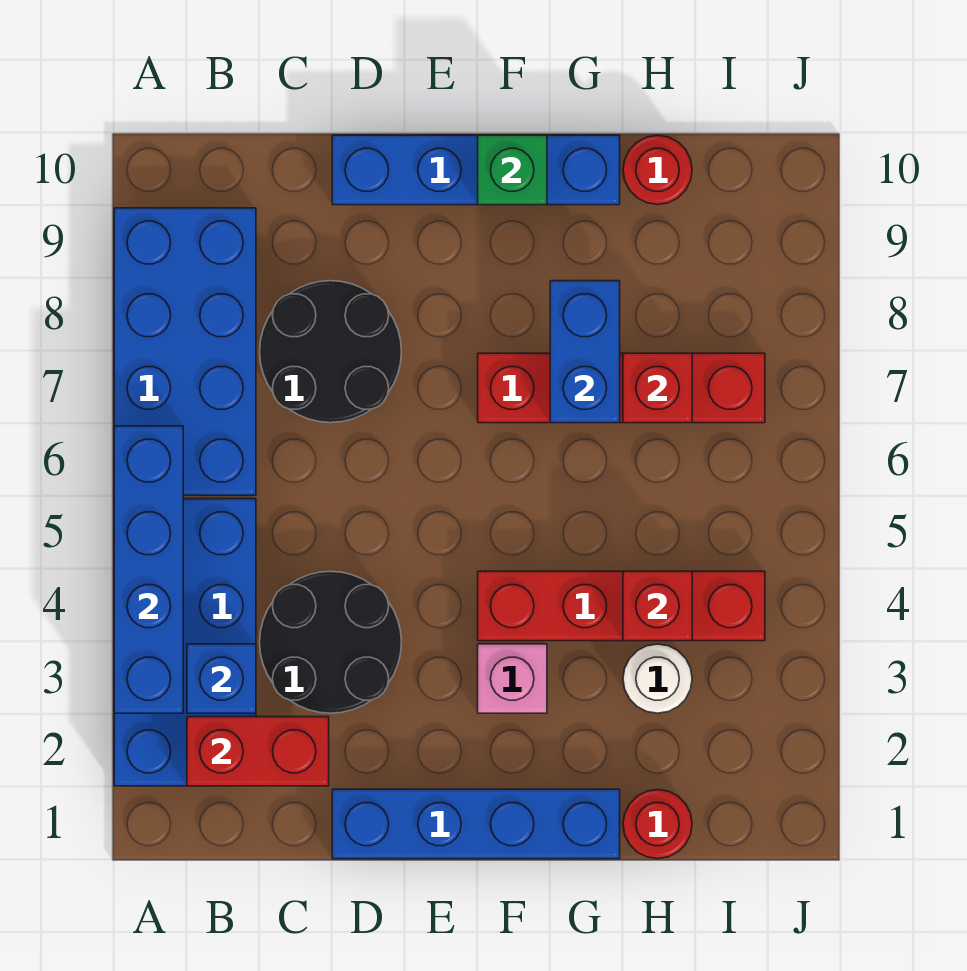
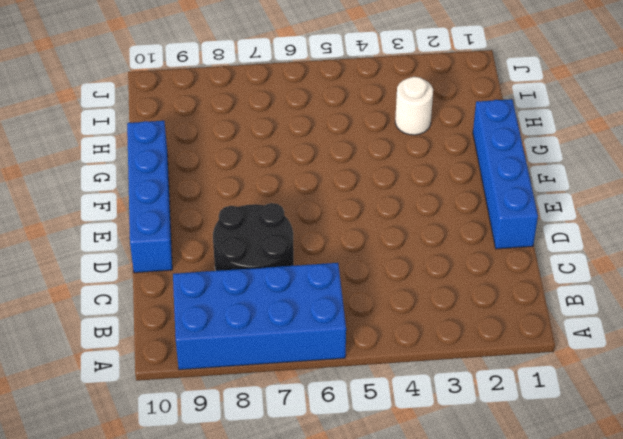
none -> blue 2x4 brick [114,499,256,786]
none -> black 2x2 round brick [260,571,401,713]
none -> pink 1x1 brick [478,644,547,713]

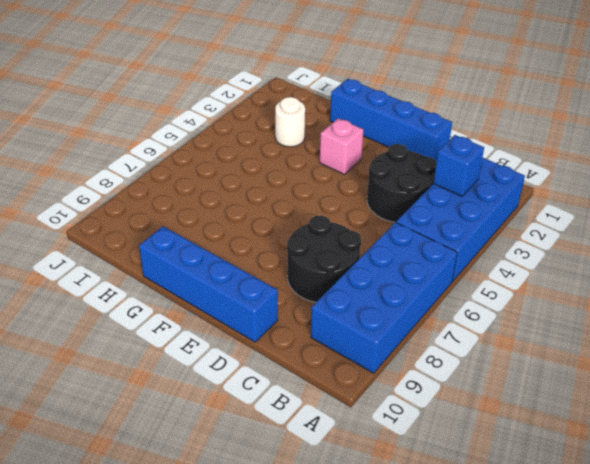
none -> red 1x4 brick [478,571,765,641]
none -> red 1x4 brick [478,353,765,423]
none -> red 1x1 round brick [623,790,692,859]

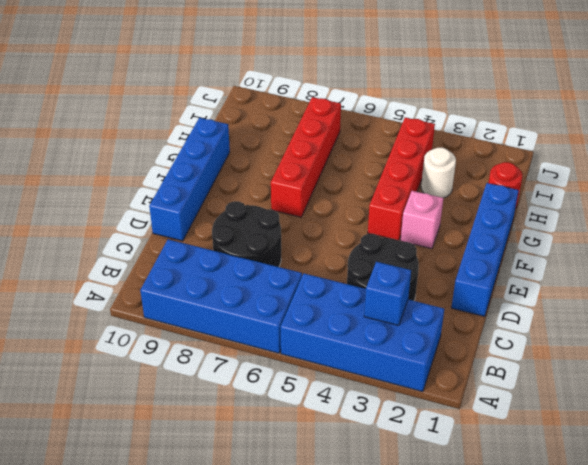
none -> red 1x1 round brick [623,135,692,205]
none -> blue 1x4 brick [114,426,183,713]
none -> red 1x2 brick [187,717,329,786]

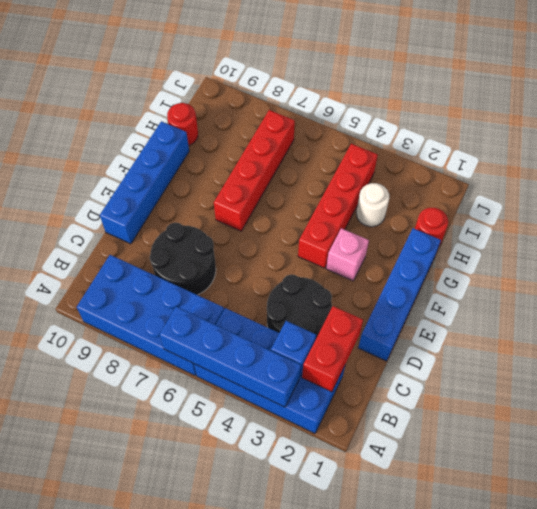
none -> green 1x1 brick [478,135,547,205]
none -> blue 1x2 brick [550,281,620,423]
none -> red 1x1 brick [623,571,692,641]

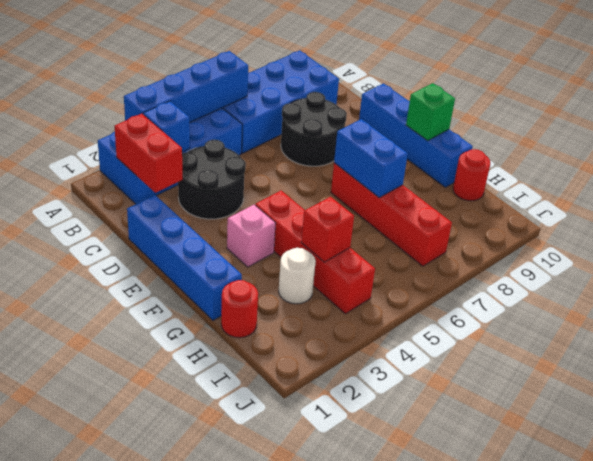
blue 1x2 brick [334,119,408,197] -> blue 1x2 brick turned to [550,281,620,423]
none -> red 1x1 brick [623,353,692,423]

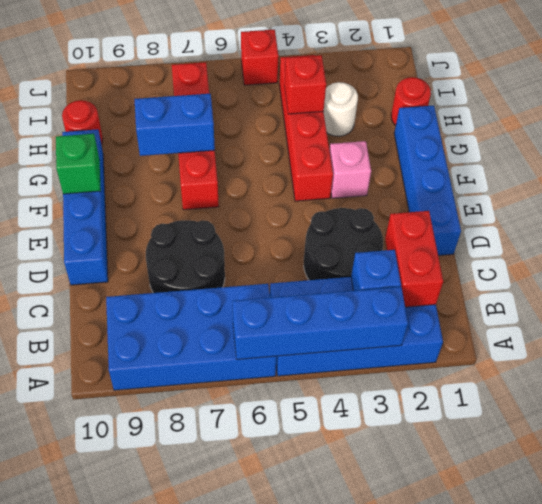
red 1x1 brick [241,30,279,85] -> red 1x1 brick moved to [623,353,692,423]

